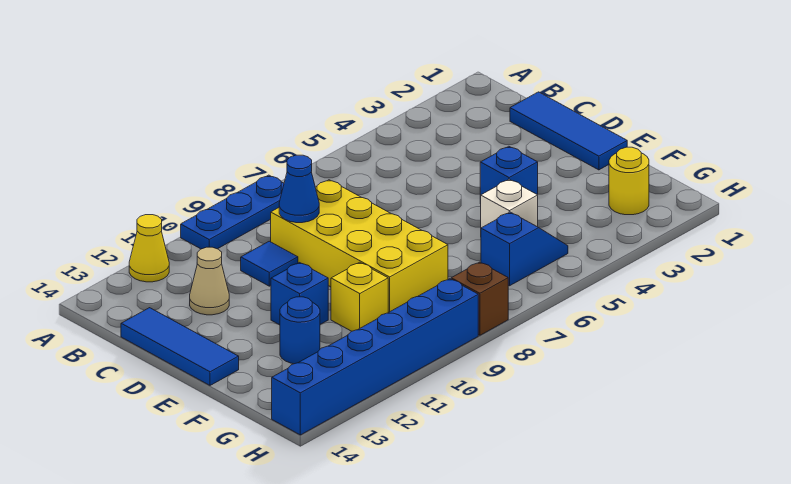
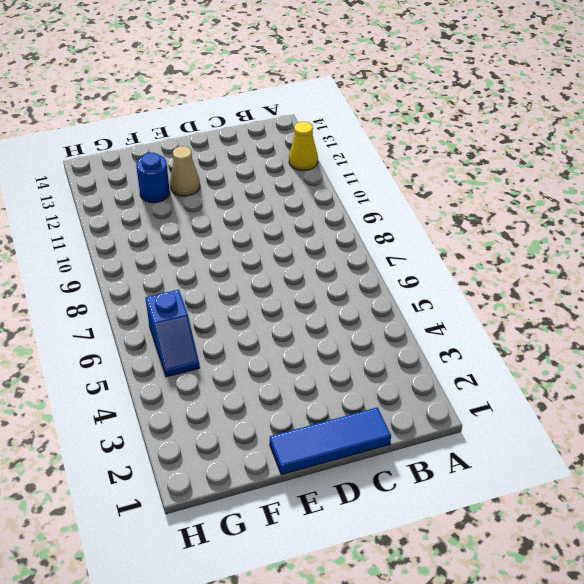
tan 1x1 cone [170,146,200,196] -> tan 1x1 cone moved to [190,247,229,315]
none -> blue 1x3 plate [181,175,284,249]
none -> yellow 2x4 brick [271,180,448,312]
none -> blue 1x1 tile [241,241,298,286]

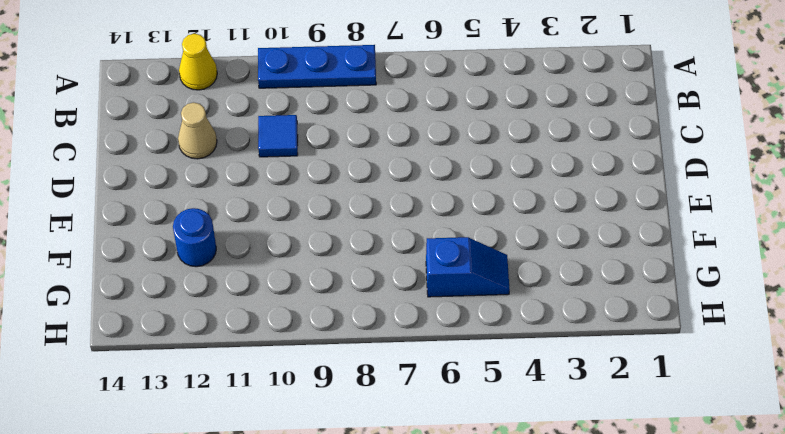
none -> blue 1x3 tile [510,92,627,170]
none -> yellow 2x4 brick [271,180,448,312]
none -> blue 1x3 tile [121,308,239,385]

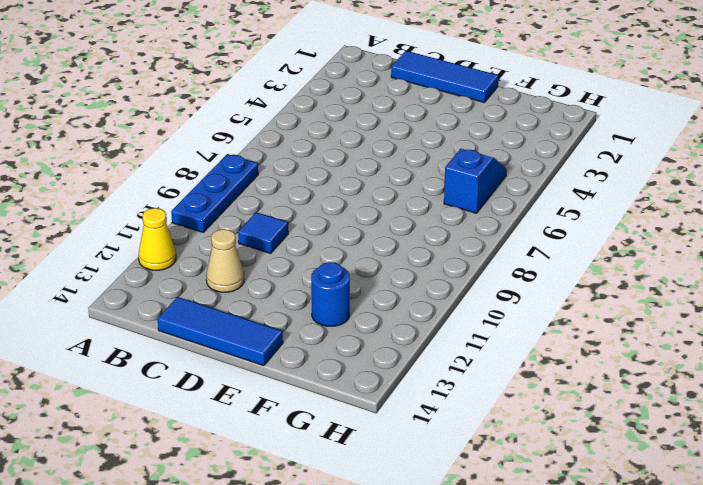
none -> yellow 2x4 brick [271,180,448,312]
none -> blue 1x1 brick [480,146,538,204]
none -> blue 1x1 brick [271,263,328,325]

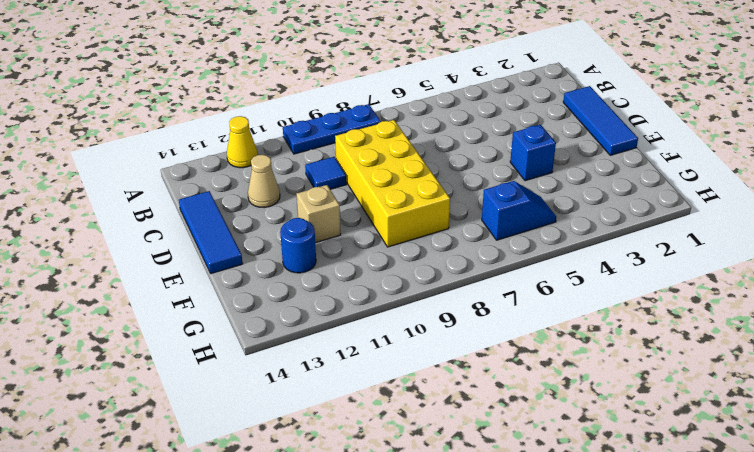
tan 1x1 brick [297,185,341,243] -> blue 1x1 brick [271,263,328,325]
none -> white 1x1 brick [481,179,538,228]
none -> yellow 1x1 brick [331,262,388,331]
none -> yellow 1x1 round brick [609,147,649,215]

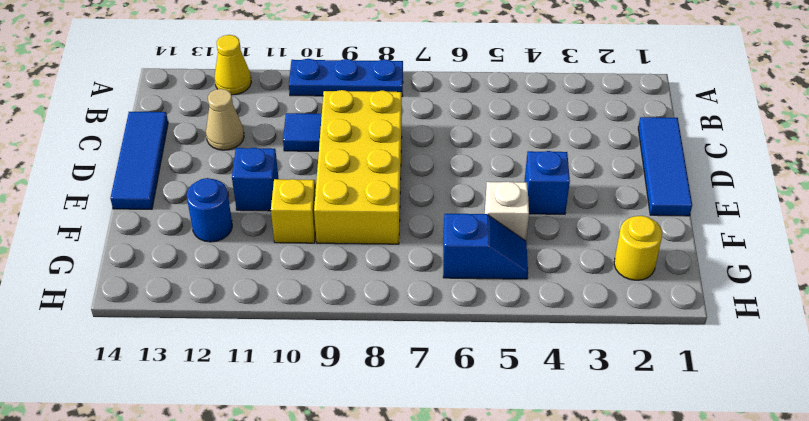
none -> brown 1x1 brick [451,262,508,335]
none -> blue 1x6 brick [272,279,478,435]
none -> blue 1x1 cone [279,155,319,223]

